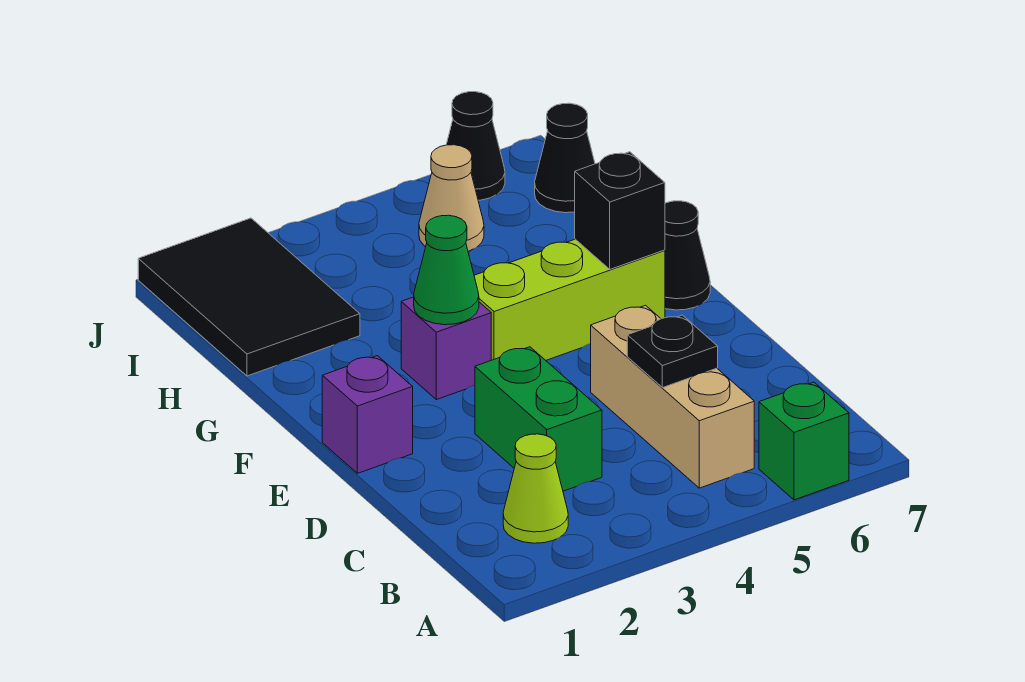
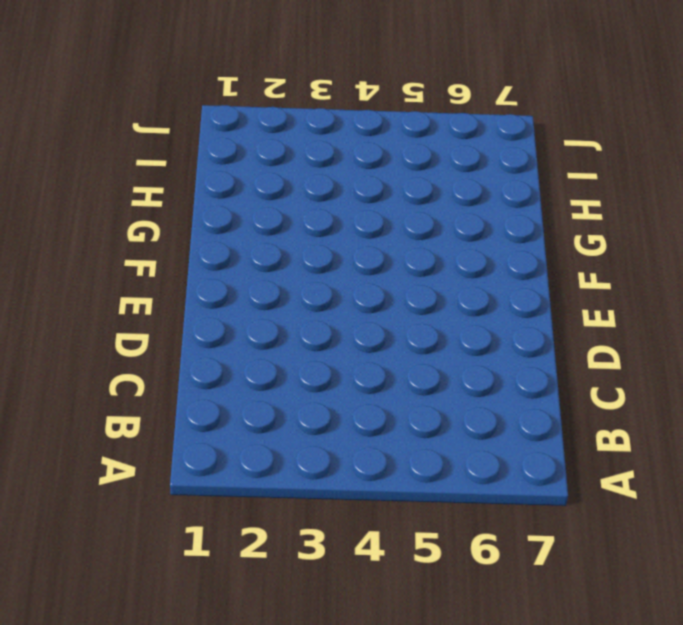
none -> green 1x1 brick [759,382,849,500]
none -> lime 1x1 cone [503,434,568,543]
none -> tan 1x3 brick [591,305,754,488]

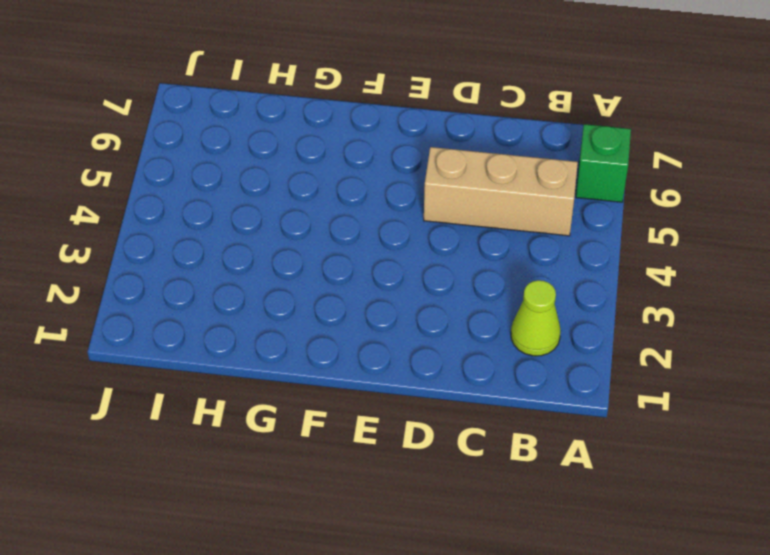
none -> green 1x2 brick [475,347,602,491]
none -> purple 1x1 brick [322,356,413,473]
none -> purple 1x1 brick [401,297,491,400]

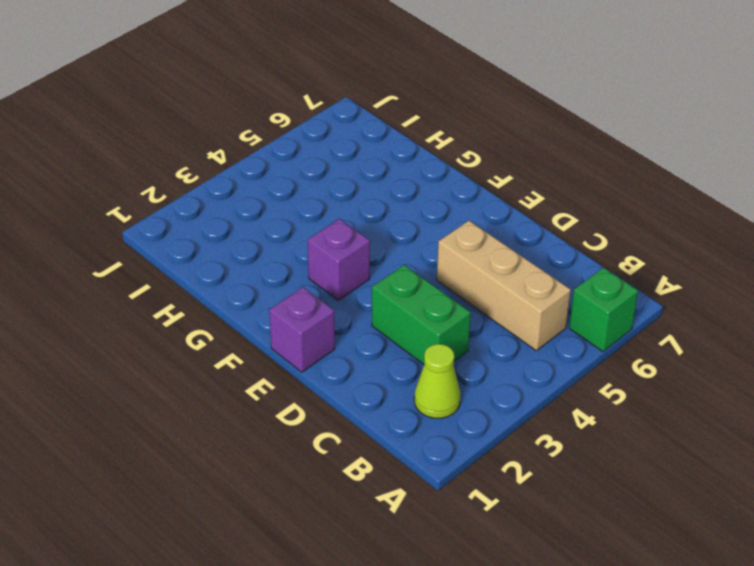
none -> lime 1x3 brick [474,239,665,360]
none -> black 1x1 cone [665,201,710,310]
none -> black 2x3 tile [138,218,360,376]

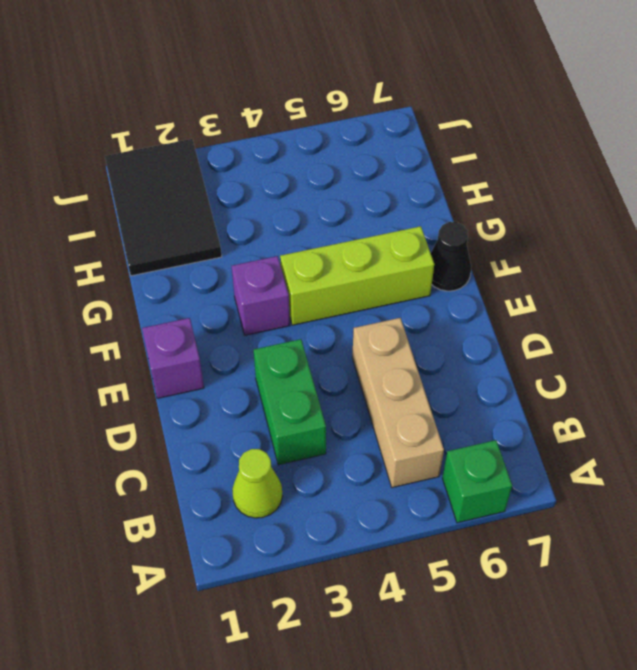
none -> tan 1x1 cone [419,145,484,251]
none -> black 1x1 cone [535,103,595,213]
none -> black 1x1 cone [446,92,505,200]

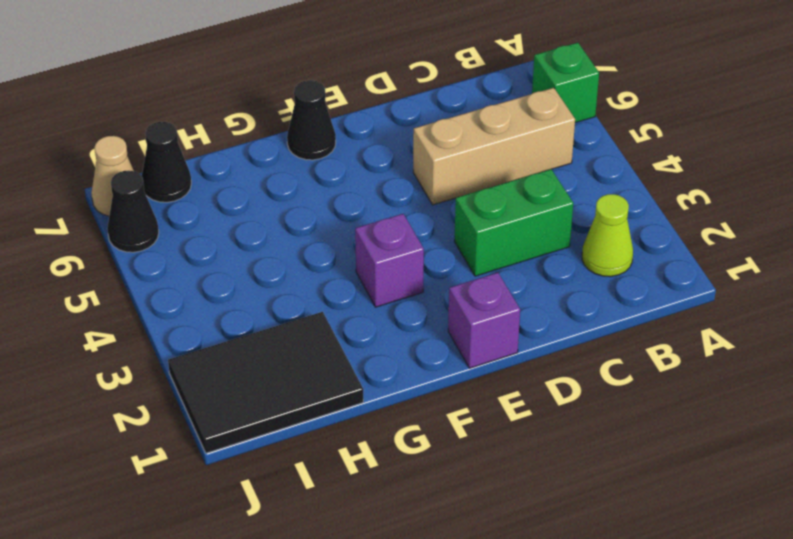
tan 1x1 cone [91,136,134,216] -> tan 1x1 cone moved to [419,145,484,251]
none -> lime 1x3 brick [474,239,665,360]
none -> black 1x1 plate [627,315,718,388]
none -> green 1x1 cone [414,215,479,325]

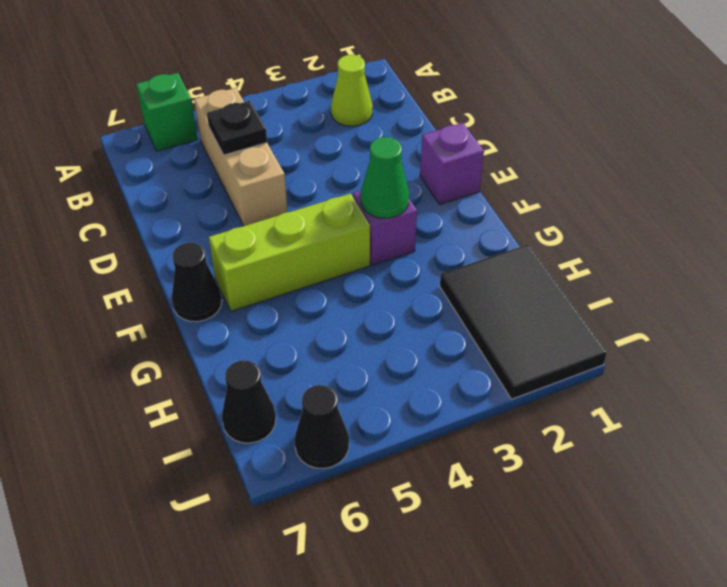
none -> green 1x2 brick [475,347,602,491]
none -> tan 1x1 cone [419,145,484,251]
none -> black 1x1 brick [575,152,665,269]

